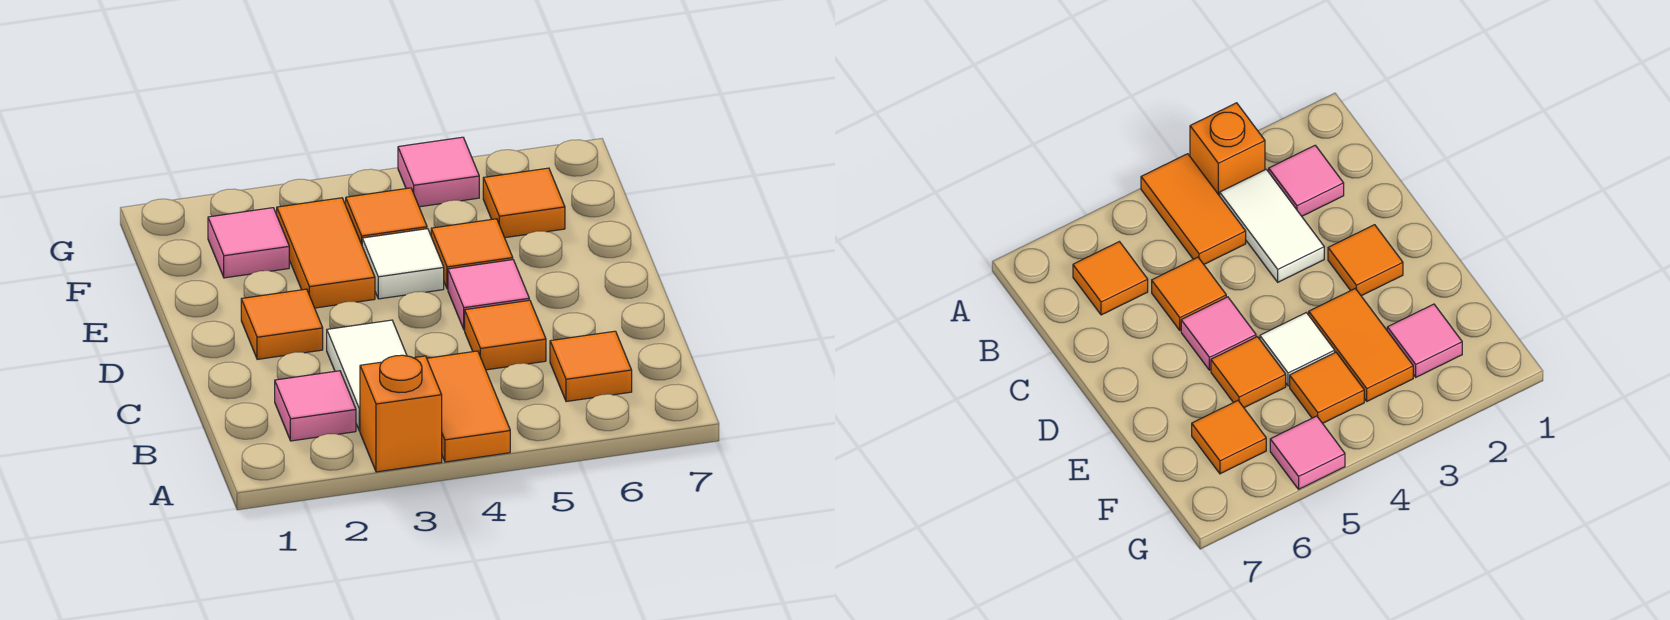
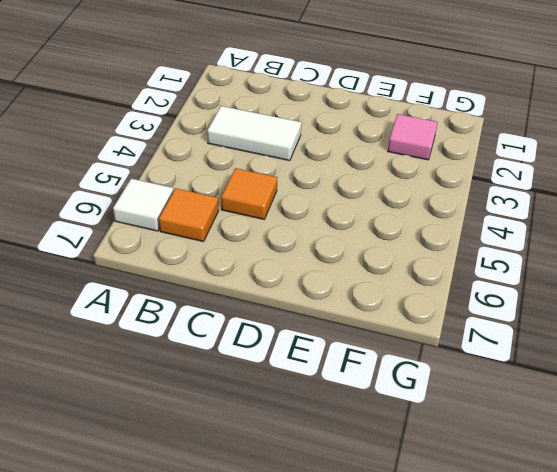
white 1x1 tile [113,179,173,231] -> white 1x1 tile moved to [362,229,444,299]
none -> orange 1x1 brick [360,355,442,472]
none -> orange 1x2 tile [427,351,510,462]
none -> pink 1x1 tile [275,371,356,441]

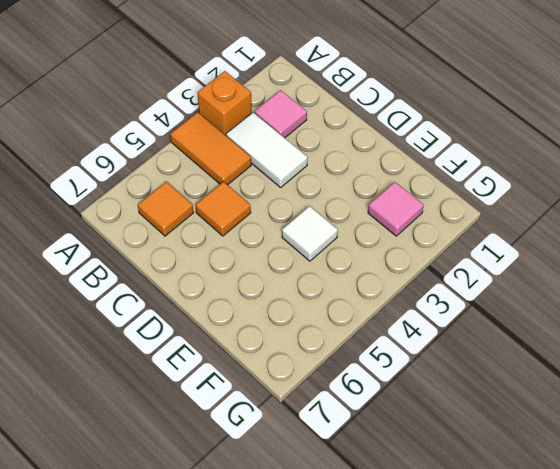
none -> orange 1x1 tile [241,289,323,359]
none -> pink 1x1 tile [448,260,529,330]
none -> orange 1x2 tile [277,198,375,308]

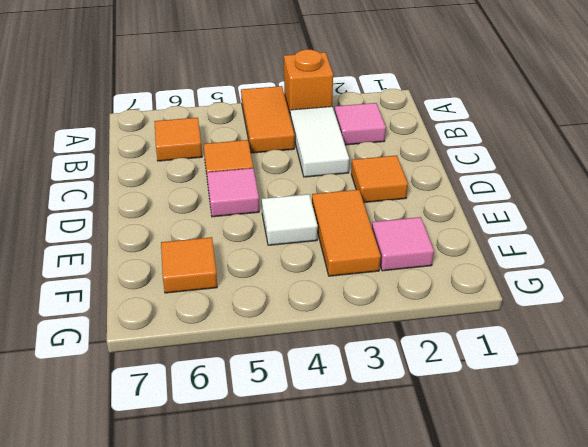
none -> orange 1x1 tile [431,219,513,289]
none -> orange 1x1 tile [346,188,427,244]
none -> pink 1x1 tile [398,137,479,207]

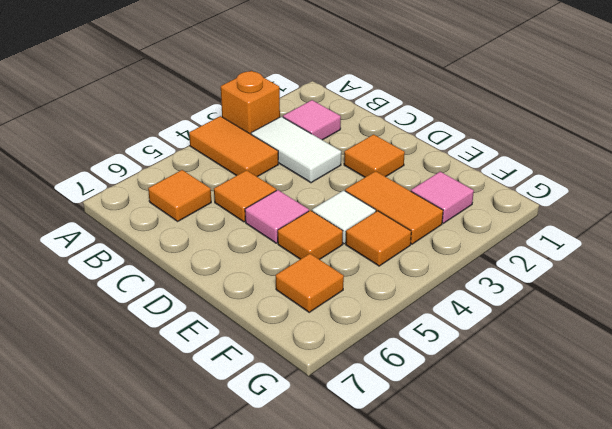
none -> pink 1x1 tile [398,137,479,207]

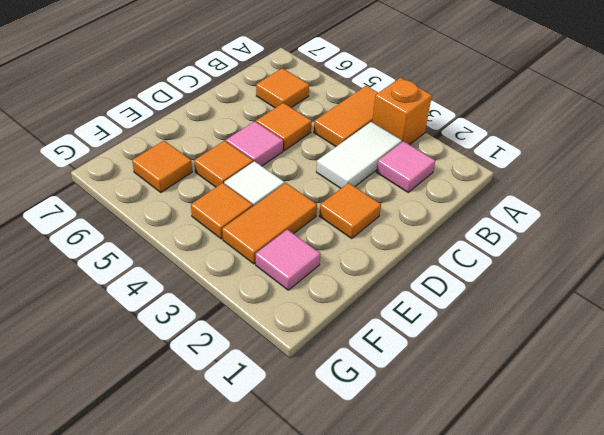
none -> pink 1x1 tile [398,137,479,207]

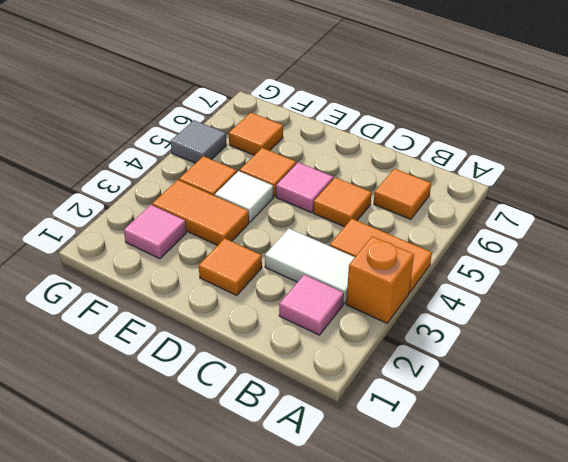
grey 1x1 tile [171,120,227,163] -> pink 1x1 tile [398,137,479,207]

